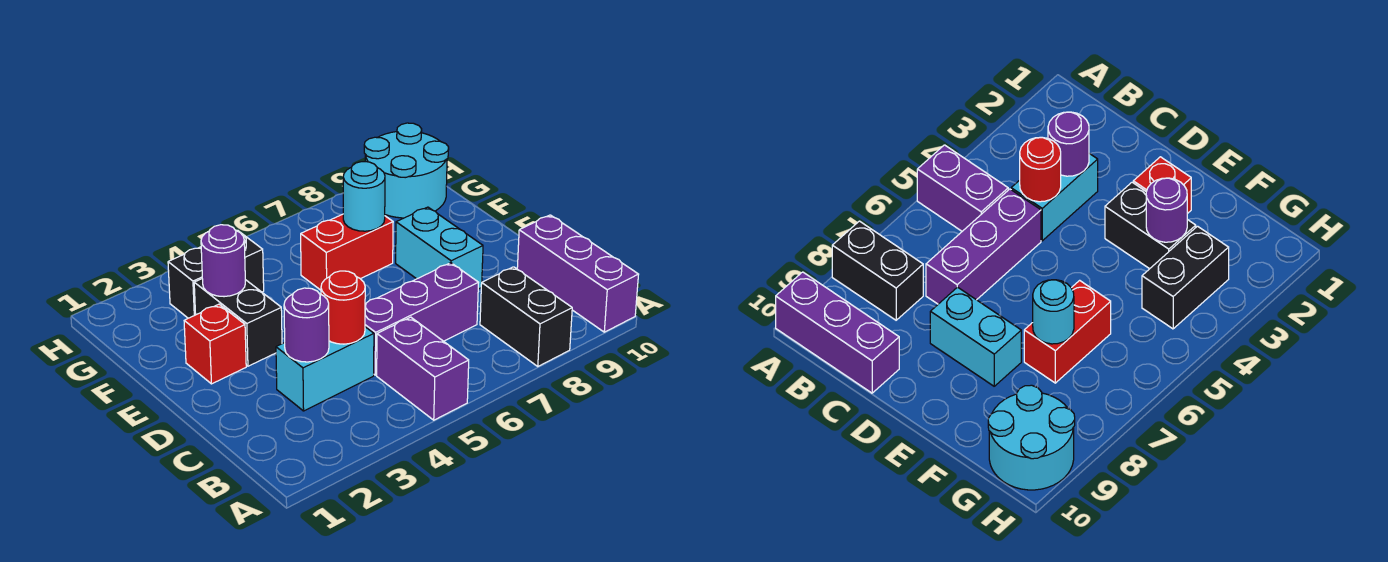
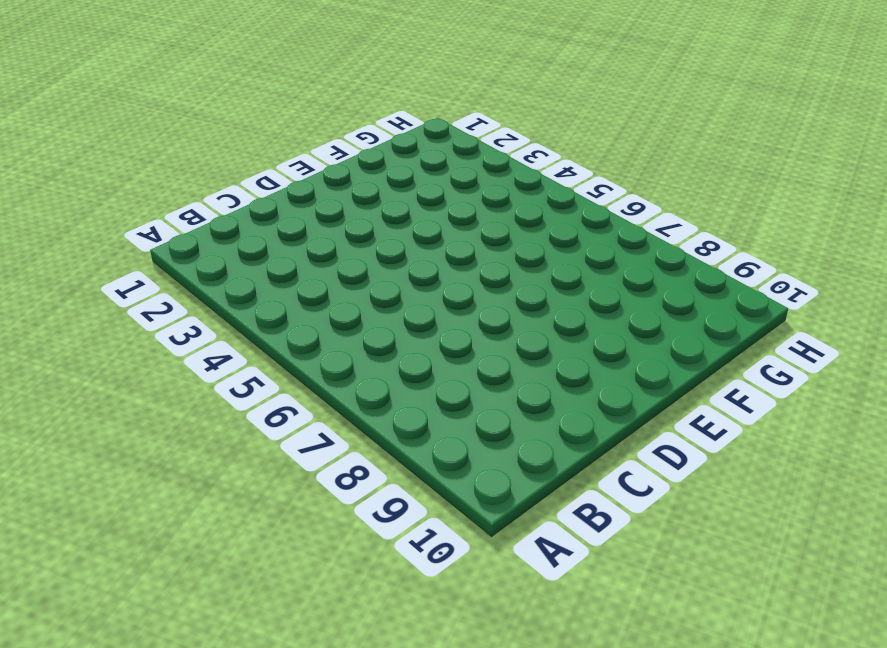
none -> purple 1x2 brick [377,317,469,420]
none -> black 1x2 brick [480,267,572,366]
none -> purple 1x3 brick [517,215,639,332]

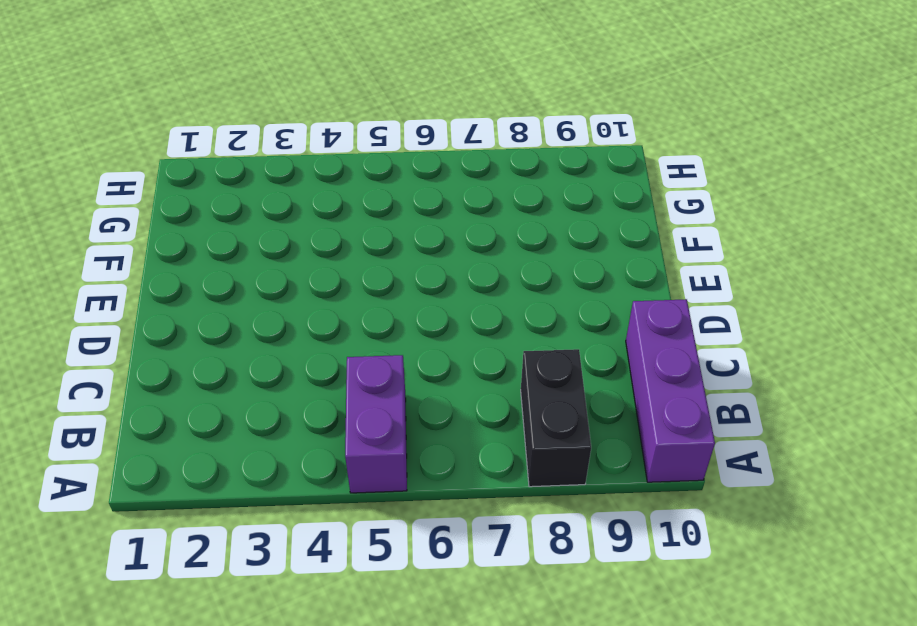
none -> cyan 1x2 brick [276,327,374,411]
none -> purple 1x3 brick [365,263,479,375]
none -> cyan 1x2 brick [396,207,483,289]

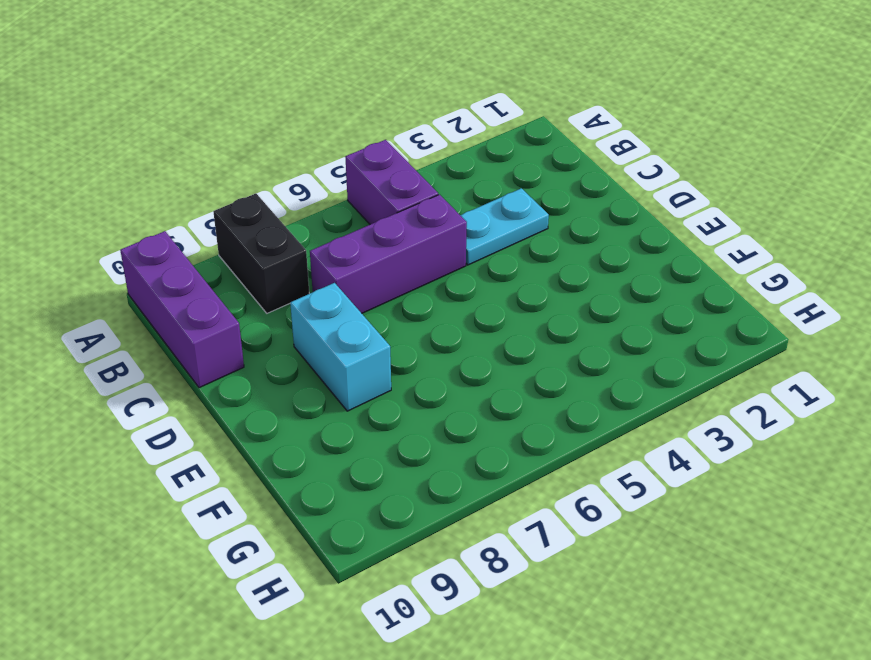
cyan 1x2 plate [460,188,549,265] -> cyan 1x2 brick [276,327,374,411]
none -> red 1x1 brick [184,304,246,384]
none -> black 1x2 brick [194,279,282,366]
none -> red 1x2 brick [301,214,393,290]

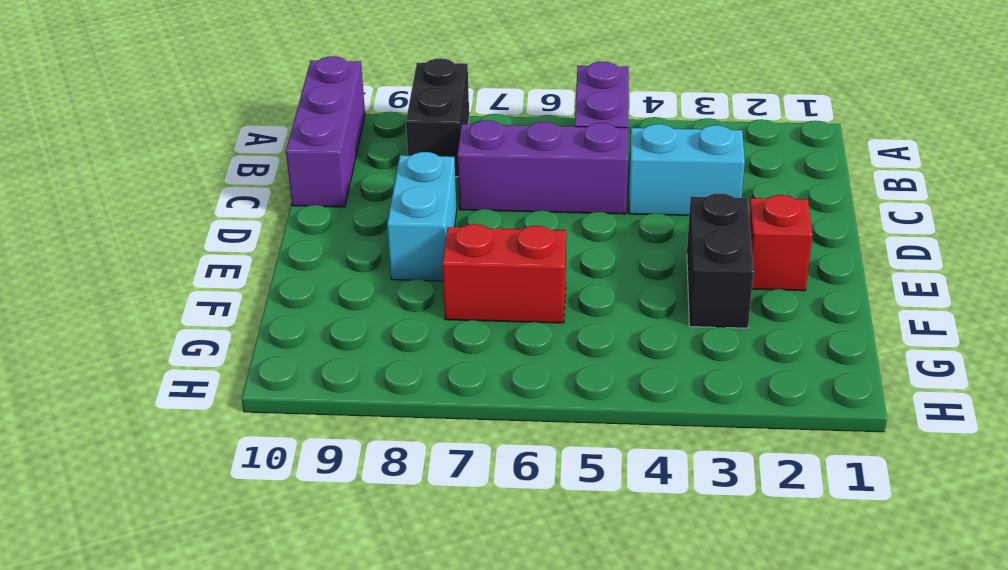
none -> black 1x2 brick [168,230,264,318]
none -> cyan 2x2 round brick [364,123,449,218]
none -> purple 1x1 round brick [284,288,329,362]

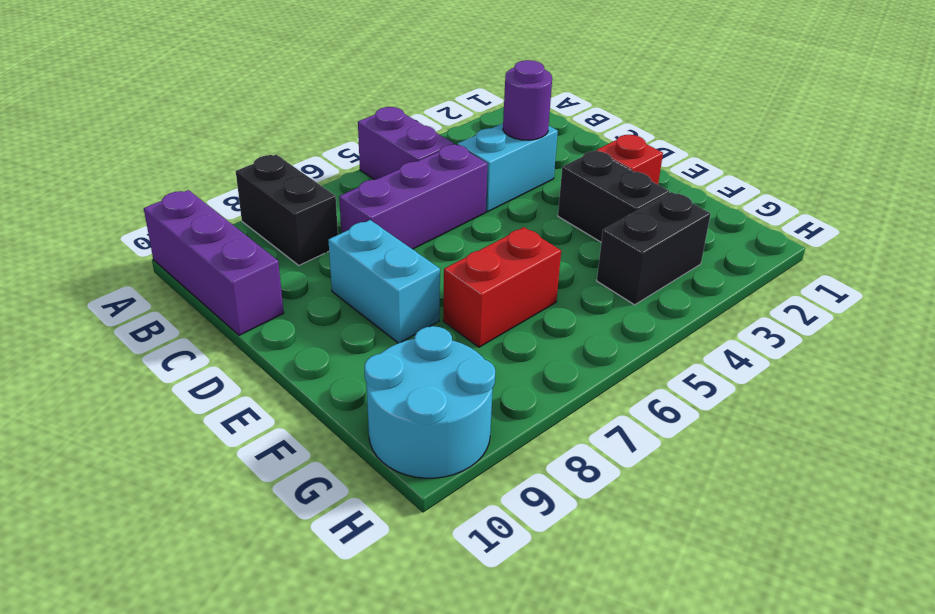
none -> red 1x1 round brick [321,271,365,344]
none -> purple 1x1 round brick [201,225,245,297]
none -> cyan 1x1 round brick [343,162,385,231]

